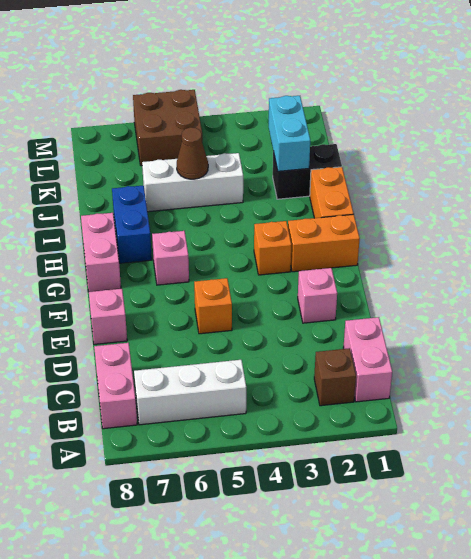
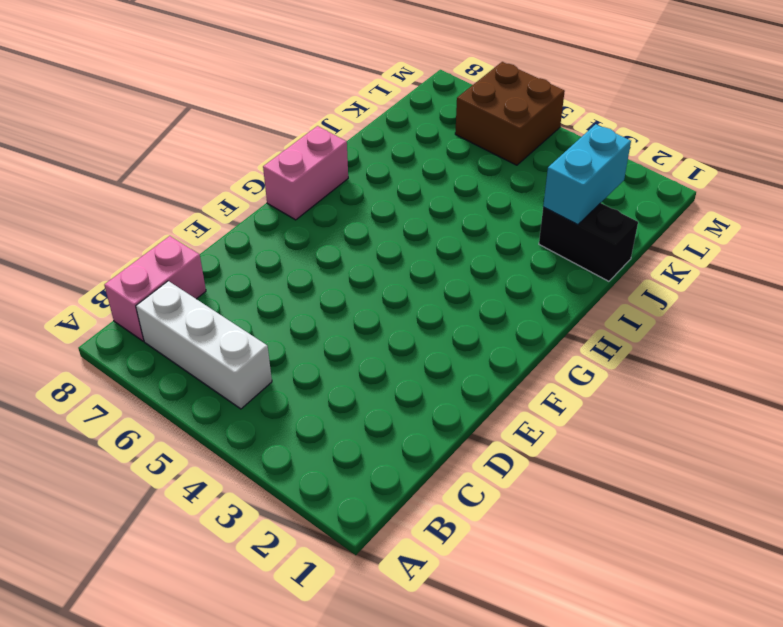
none -> pink 1x2 brick [343,317,392,402]
none -> brown 1x1 brick [314,348,356,406]
none -> pink 1x1 brick [298,268,337,323]

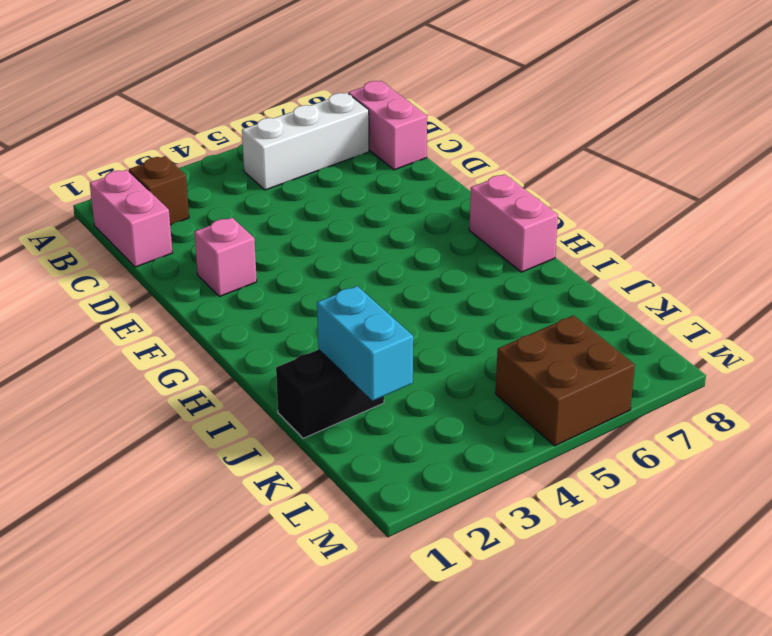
none -> orange 1x1 brick [194,278,232,334]
none -> pink 1x1 brick [89,289,127,344]
none -> orange 1x2 brick [288,214,360,272]

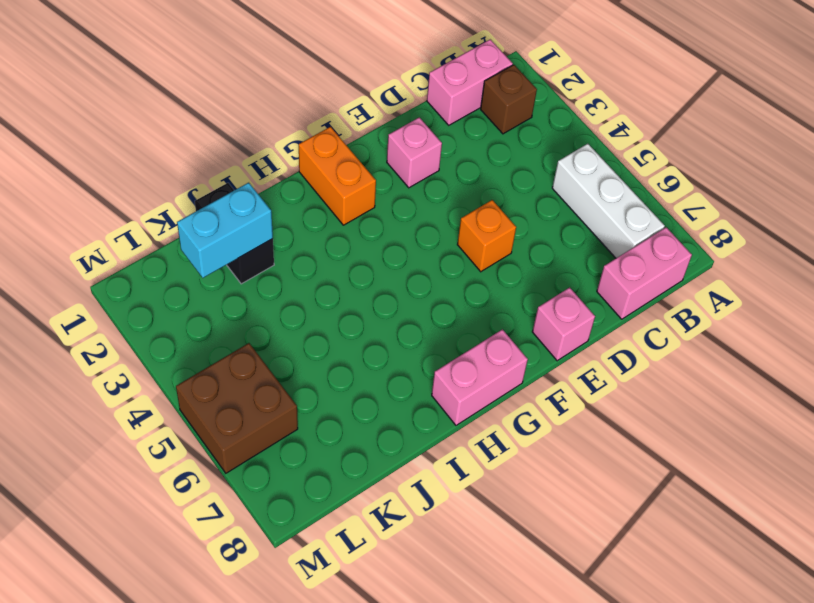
none -> orange 1x1 brick [254,221,291,275]
none -> pink 1x1 brick [152,231,189,285]
none -> orange 1x2 brick [310,167,354,218]

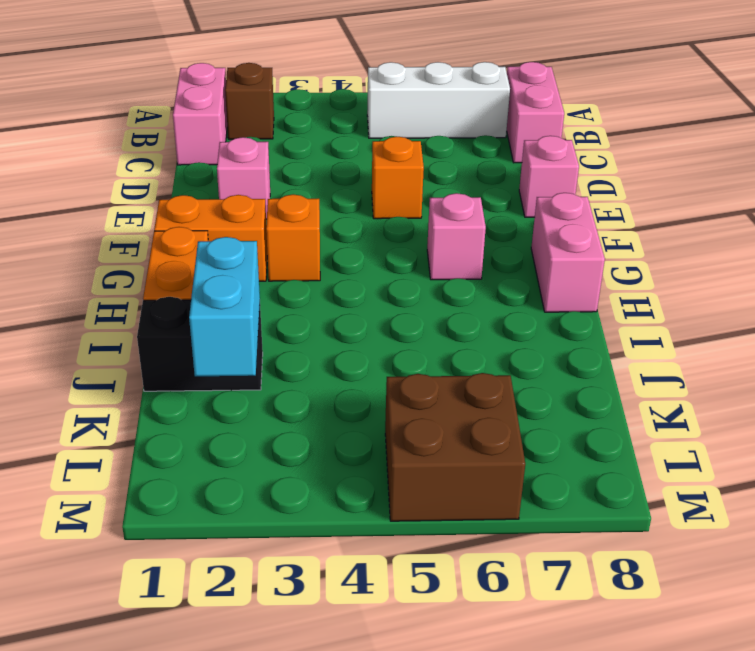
none -> blue 1x2 brick [112,185,152,263]
none -> white 1x3 brick [142,153,243,212]
none -> brown 1x1 cone [177,127,208,179]

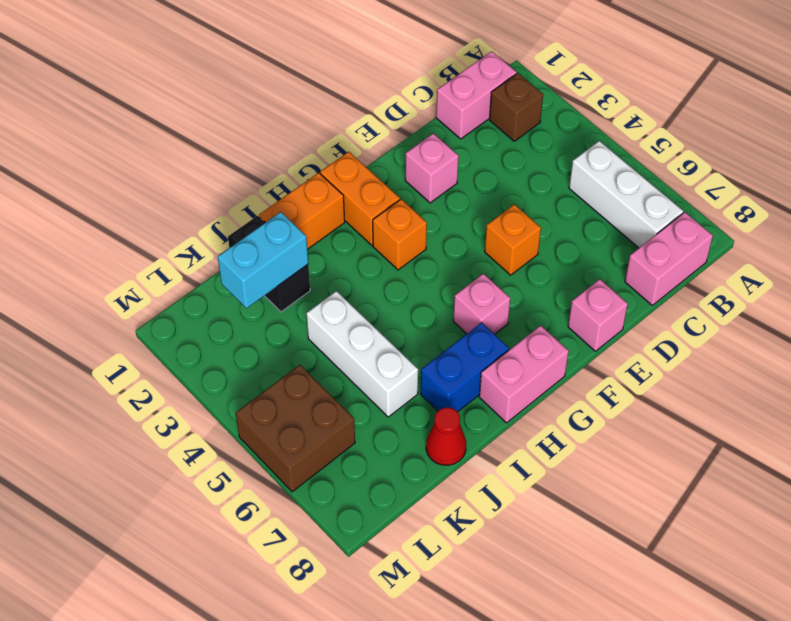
red 1x1 cone [426,408,466,465] -> none
none -> brown 1x1 cone [177,127,208,179]

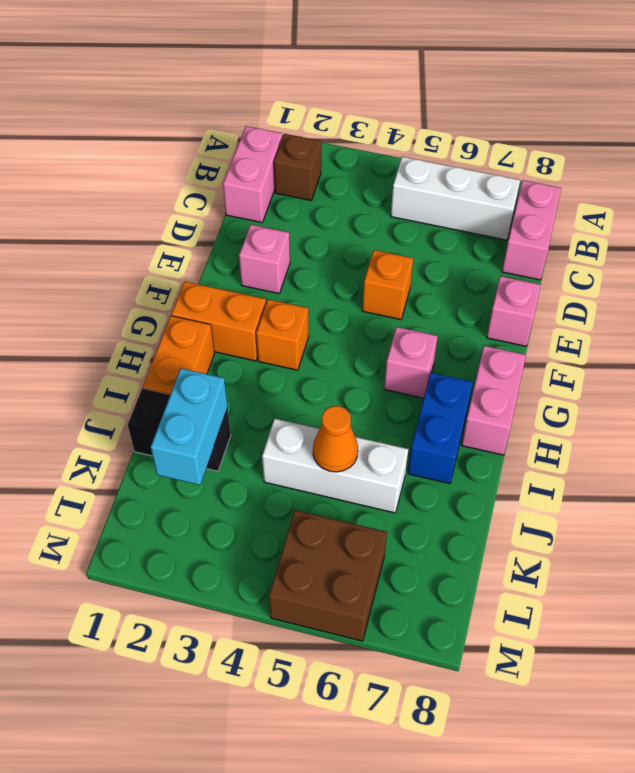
orange 1x1 cone [313,406,358,472] -> brown 1x1 cone [177,127,208,179]

